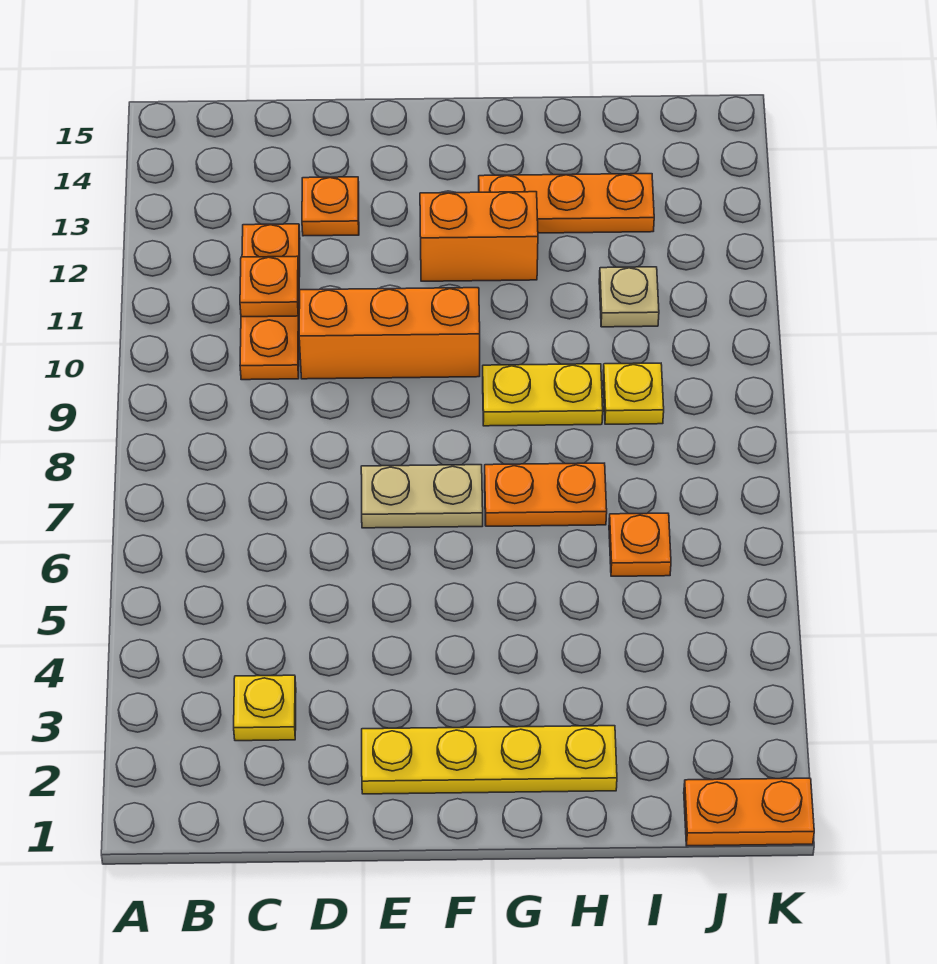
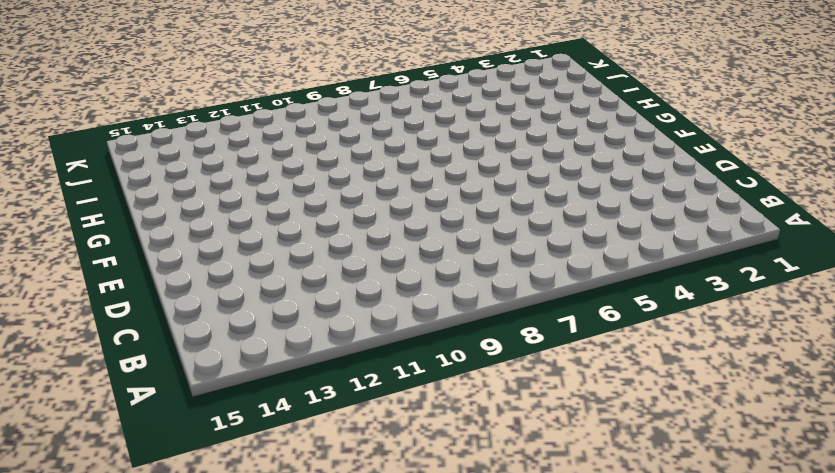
none -> yellow 1x1 plate [234,675,296,741]
none -> orange 1x3 plate [240,224,300,380]
none -> orange 1x3 brick [299,288,480,379]

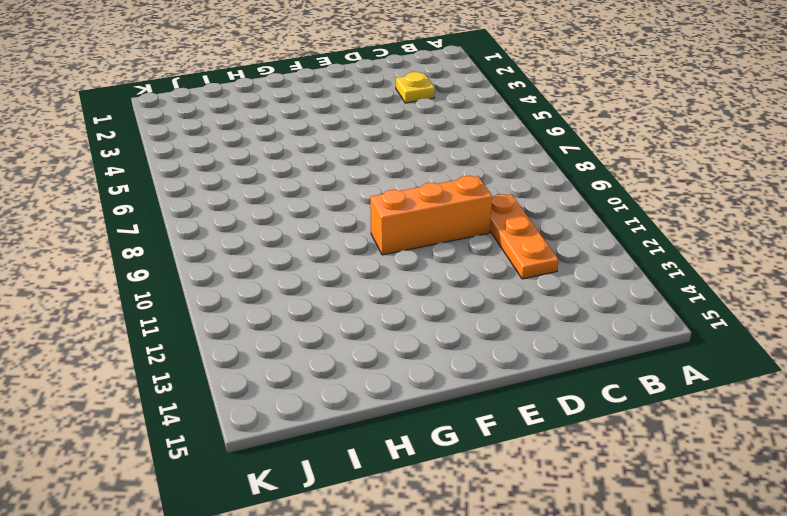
none -> orange 1x1 plate [302,177,359,236]
none -> yellow 1x4 plate [362,726,617,794]
none -> tan 1x2 plate [361,465,483,528]

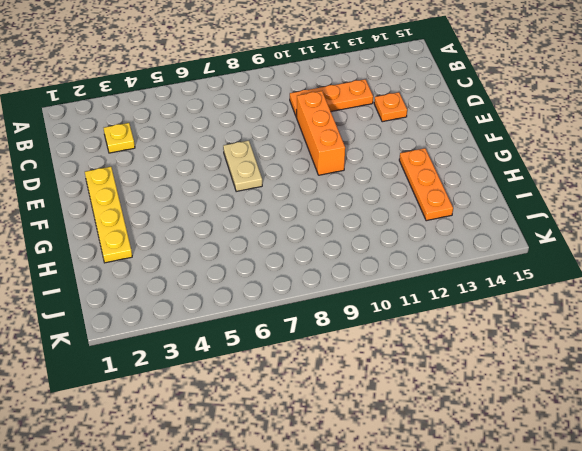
none -> orange 1x2 brick [420,192,538,281]
none -> orange 1x2 plate [485,463,607,526]
none -> yellow 1x2 plate [483,364,603,426]

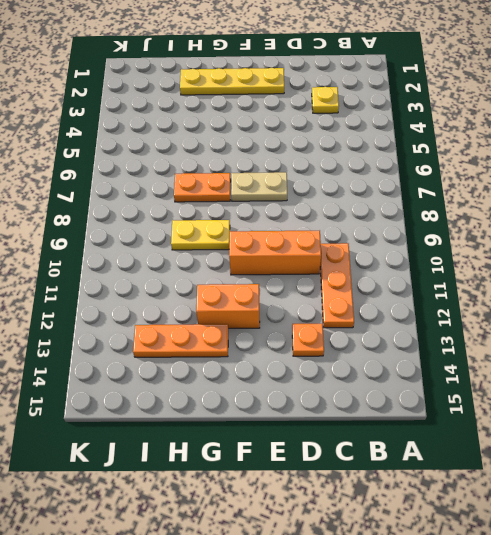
none -> orange 1x1 plate [609,513,671,576]
none -> yellow 1x1 plate [603,363,664,424]
none -> tan 1x1 plate [599,267,659,327]

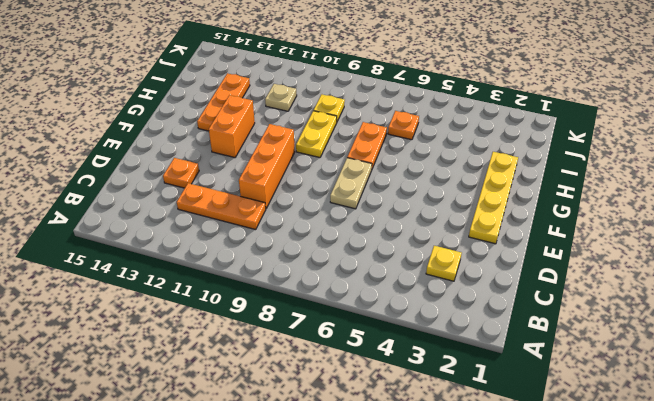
none -> orange 1x2 plate [684,778,814,846]
none -> orange 1x1 plate [240,256,299,317]

